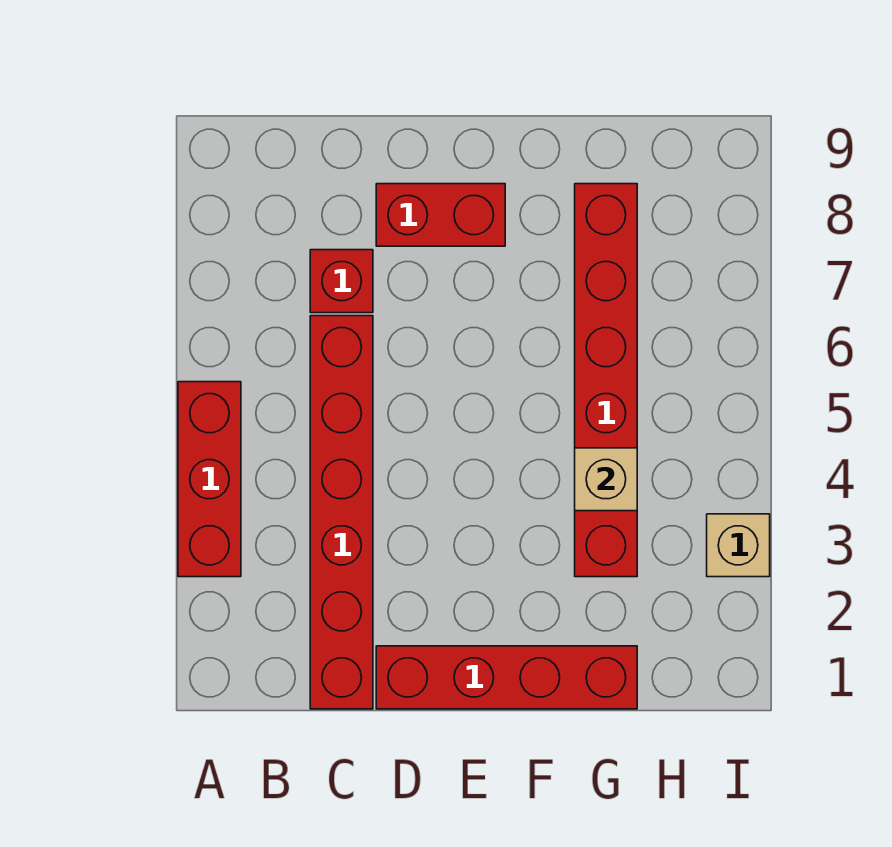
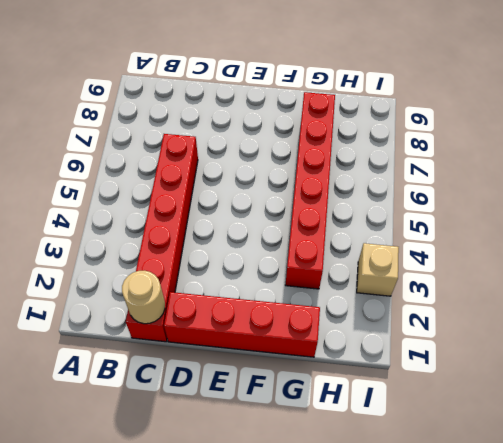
tan 1x1 round brick [122,271,165,324] -> none
none -> red 1x3 brick [178,382,241,577]
none -> red 1x1 brick [310,250,373,313]

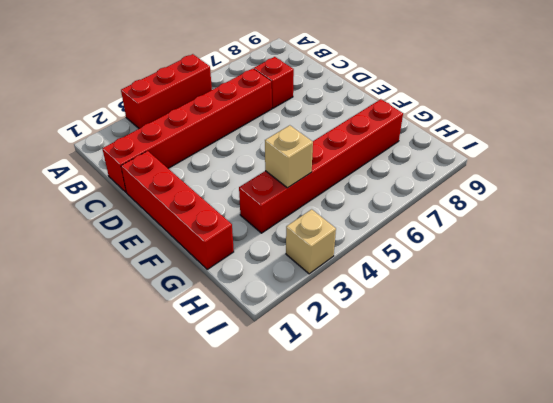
none -> red 1x2 brick [376,184,505,246]

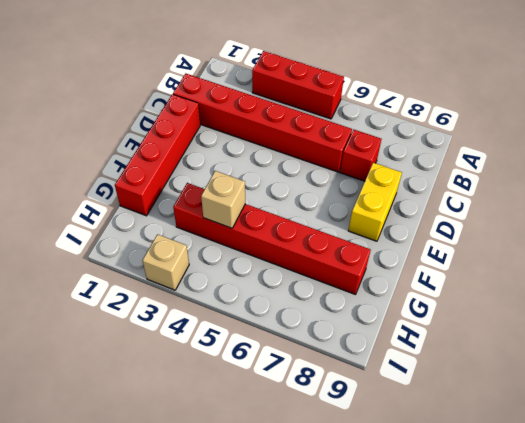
yellow 1x2 brick [348,163,402,241] -> red 1x2 brick [376,184,505,246]

